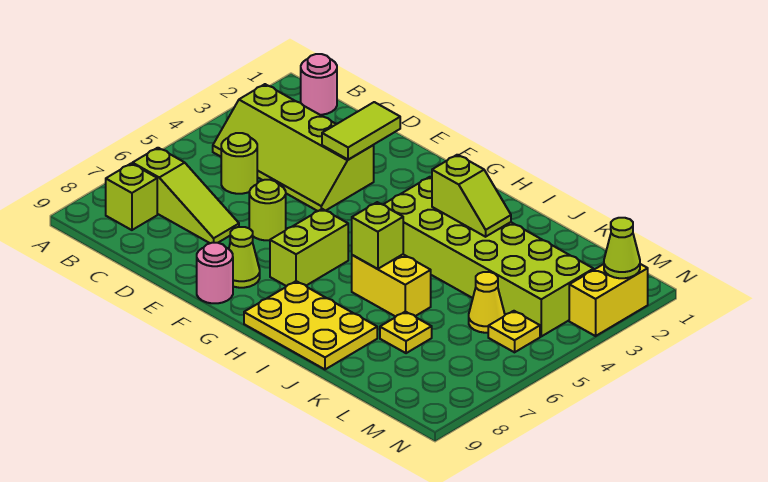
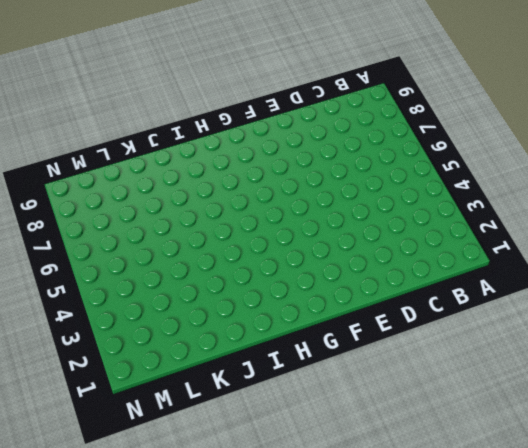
none -> pink 1x1 round brick [301,54,337,115]
none -> lime 2x4 slope [213,84,374,211]
none -> lime 1x3 slope [132,148,239,243]

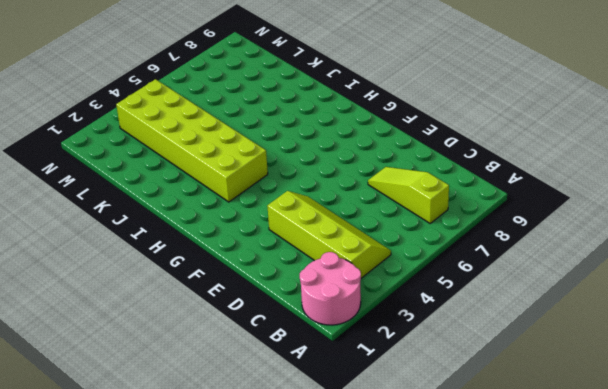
pink 2x2 round brick [300,252,361,325] -> pink 1x1 round brick [301,54,337,115]
none -> lime 1x1 brick [106,163,157,230]
none -> lime 1x1 round brick [221,133,257,194]
none -> lime 1x1 round brick [249,180,286,240]

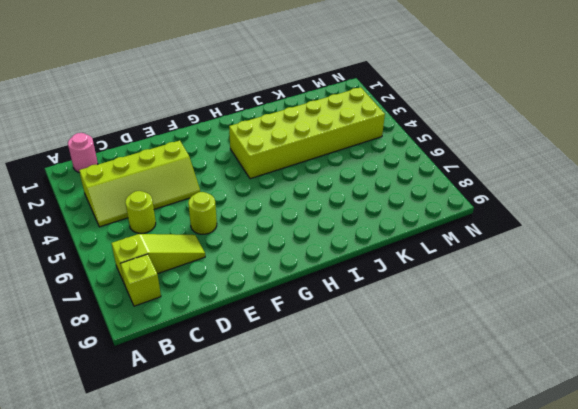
none -> lime 1x1 cone [229,227,260,288]
none -> pink 1x1 round brick [197,243,233,303]
none -> lime 1x2 brick [270,209,348,286]

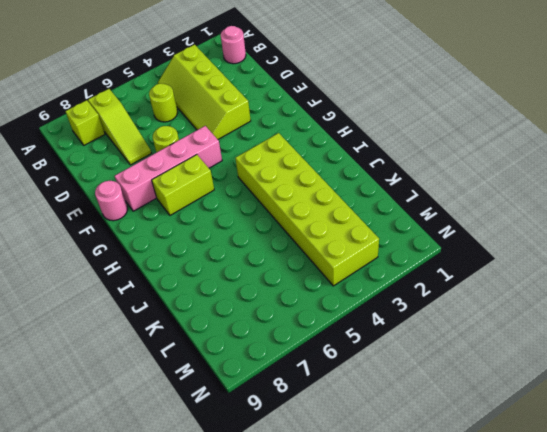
pink 1x4 brick [115,126,222,211] -> lime 1x1 cone [229,227,260,288]
none -> yellow 2x3 plate [244,281,377,369]
none -> yellow 1x2 brick [352,254,431,317]
none -> yellow 1x1 plate [380,312,432,353]

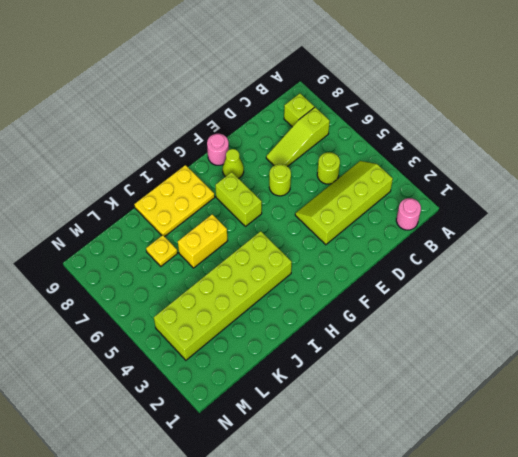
none -> yellow 1x1 cone [469,272,505,333]
none -> yellow 1x1 plate [488,311,540,352]
none -> yellow 1x2 brick [569,264,648,336]

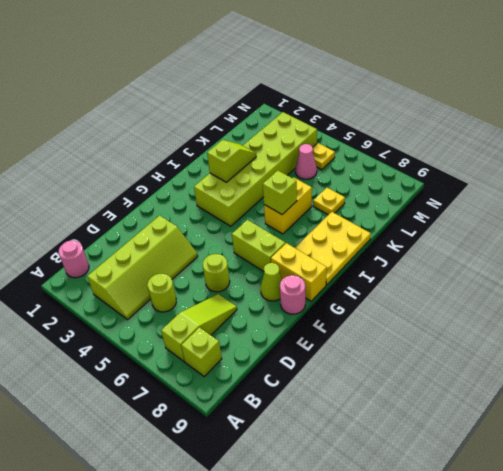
yellow 1x2 brick [271,243,327,301] -> yellow 1x2 brick moved to [569,264,648,336]
pink 1x1 cone [295,144,317,179] -> yellow 1x1 cone [469,272,505,333]
none -> lime 1x2 tile [322,102,400,160]
none -> lime 1x1 cone [604,218,640,278]

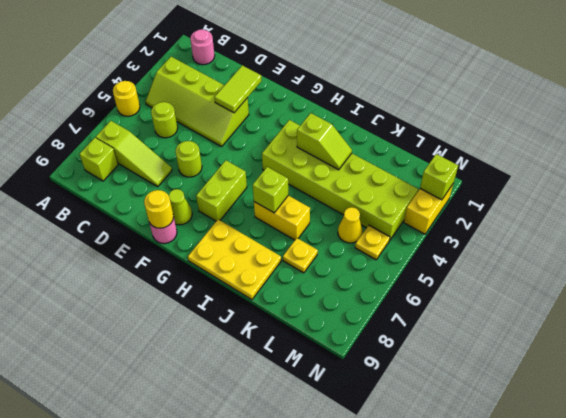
yellow 1x1 round brick [113,81,140,116] -> none
yellow 1x1 round brick [144,190,174,228] -> none
lime 1x1 brick [420,154,458,200] -> lime 1x1 cone [604,218,640,278]

